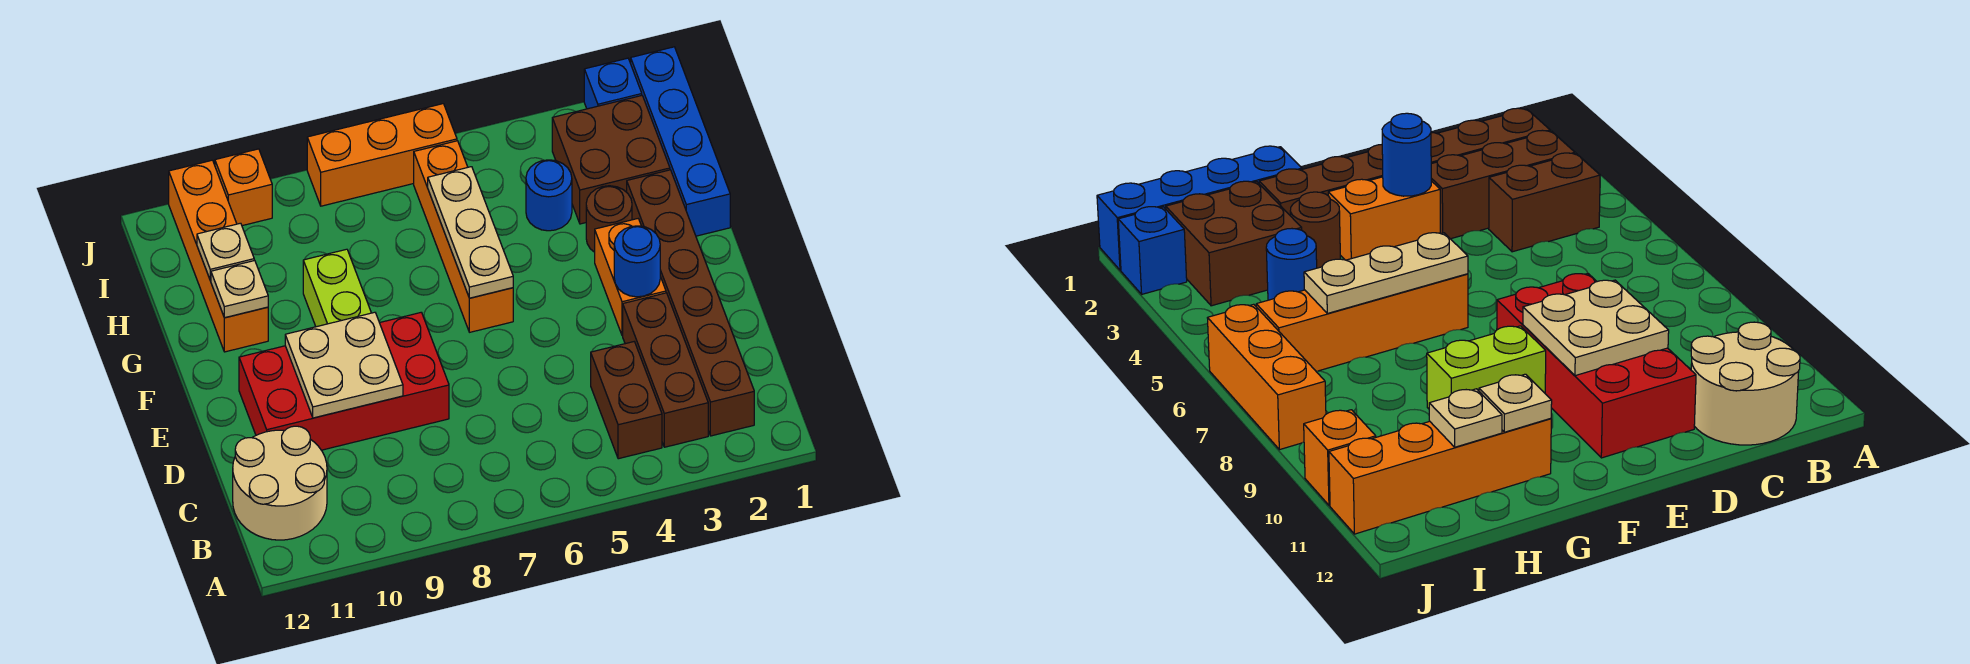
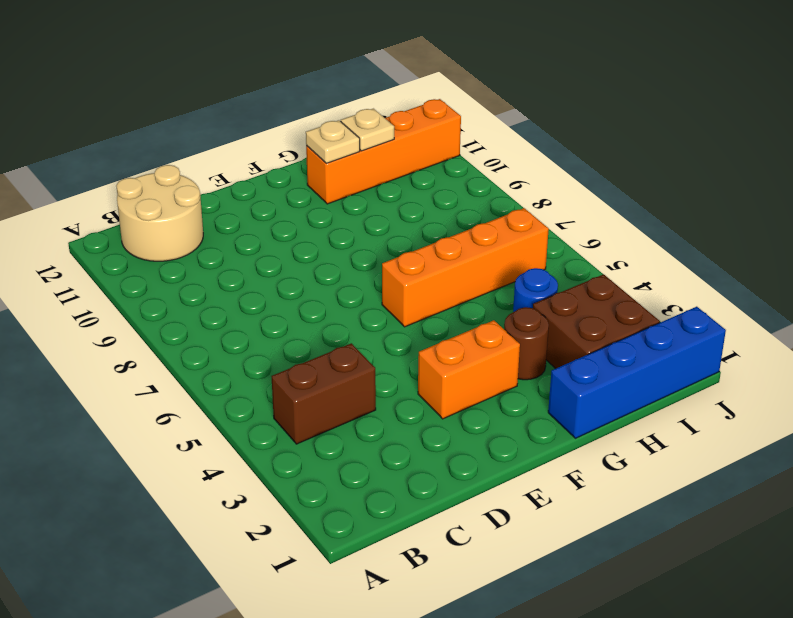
none -> brown 1x6 brick [627,170,754,436]
none -> brown 1x3 brick [623,293,708,447]
none -> red 2x4 brick [239,312,449,450]

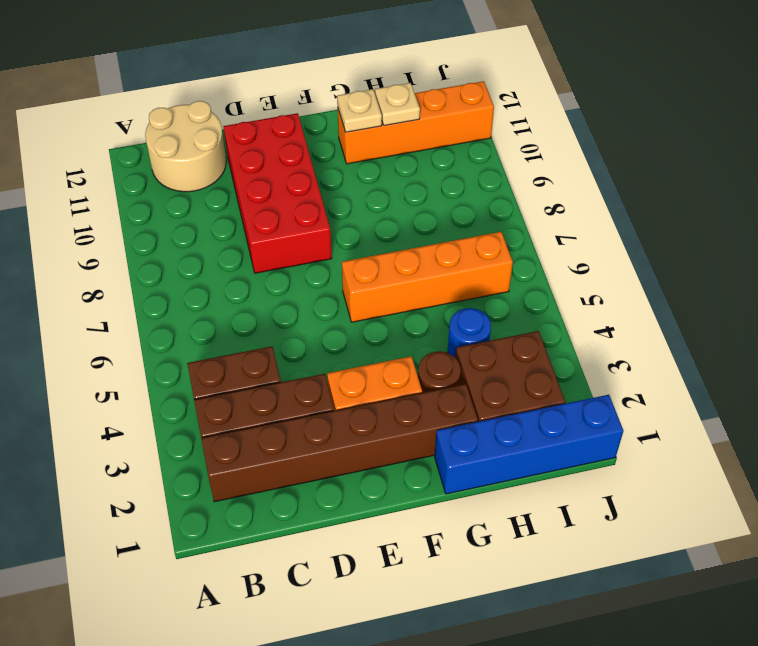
none -> lime 1x2 brick [303,249,371,327]
none -> blue 1x1 brick [584,58,642,109]
none -> orange 1x3 brick [307,104,457,206]

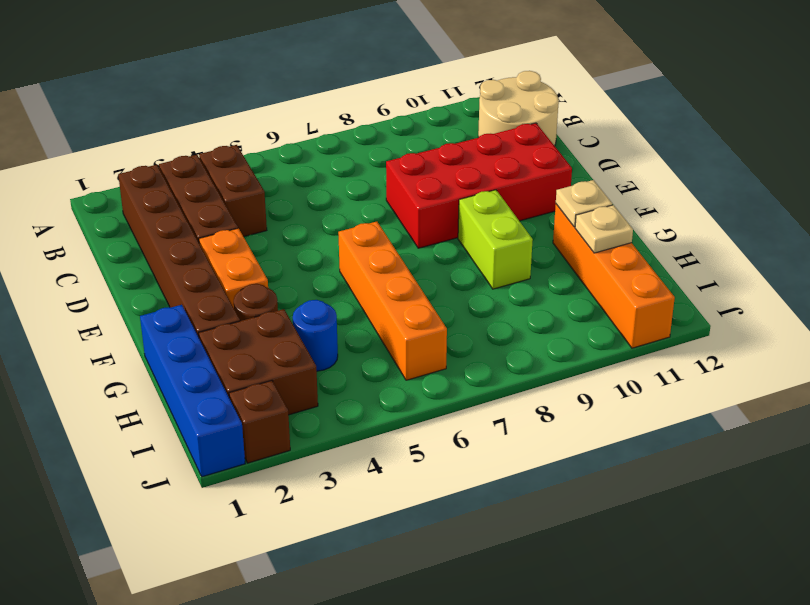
brown 1x1 brick [229,381,290,463] -> blue 1x1 brick [584,58,642,109]
none -> orange 1x3 brick [307,104,457,206]
none -> orange 1x1 brick [215,149,272,226]
none -> tan 2x2 plate [285,312,403,418]

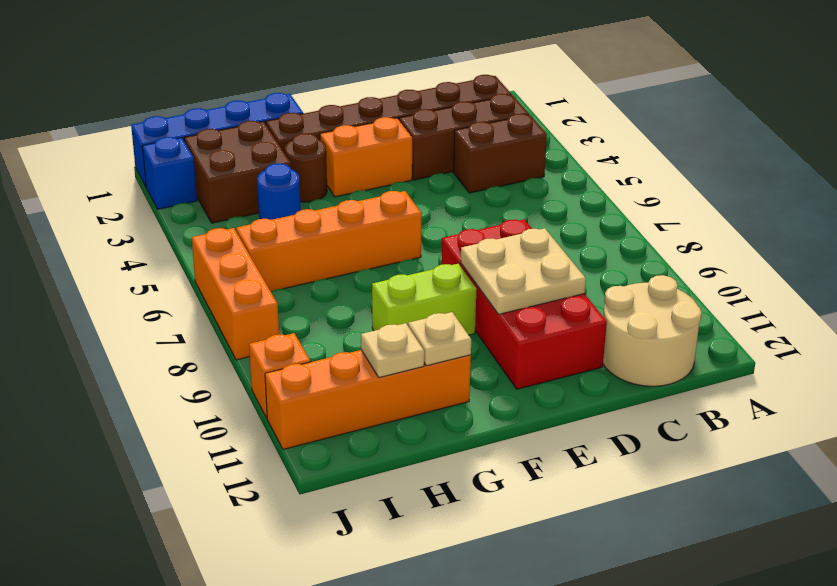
none -> blue 1x1 round brick [614,226,660,297]
none -> tan 1x3 plate [428,167,513,298]

